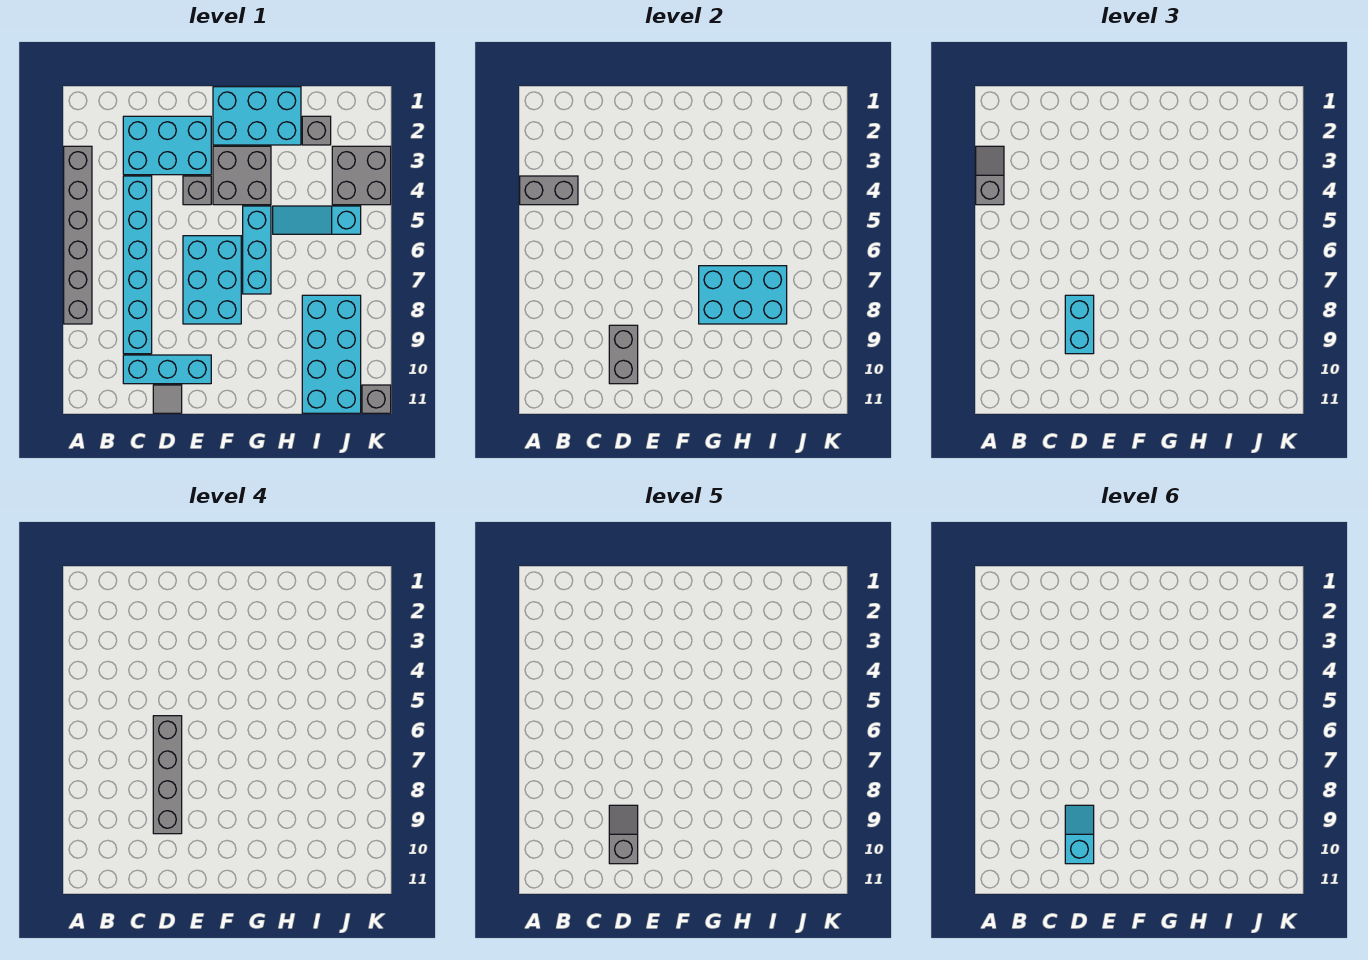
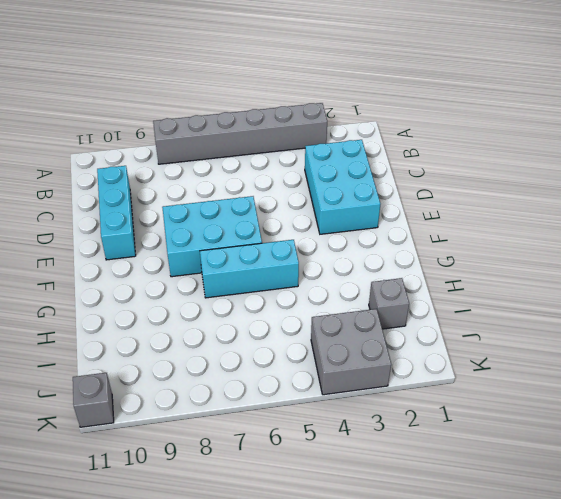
none -> cyan 1x6 brick [123,176,152,354]
none -> grey 1x1 tile [153,385,182,413]
none -> grey 1x1 brick [183,176,211,205]

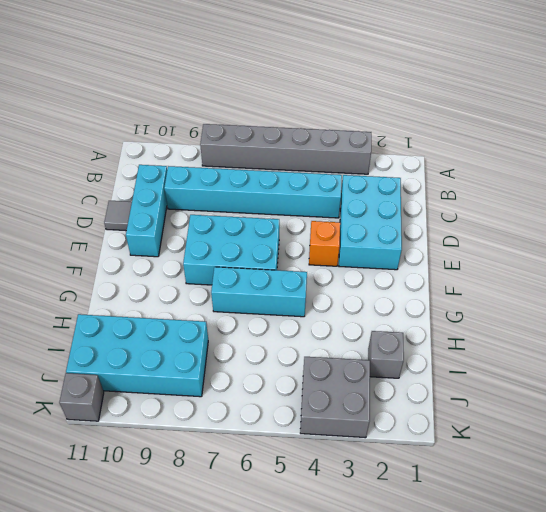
orange 1x1 brick [309,221,340,266] -> grey 1x1 brick [183,176,211,205]
none -> cyan 2x3 brick [213,87,301,145]
none -> grey 2x2 brick [213,146,271,205]
none -> cyan 1x3 slope [273,206,361,234]

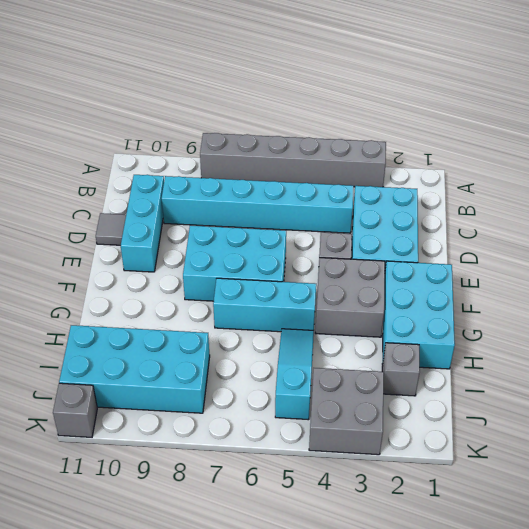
none -> grey 1x2 brick [520,176,578,205]
none -> grey 1x2 brick [609,325,638,384]
none -> cyan 2x3 brick [699,266,787,324]

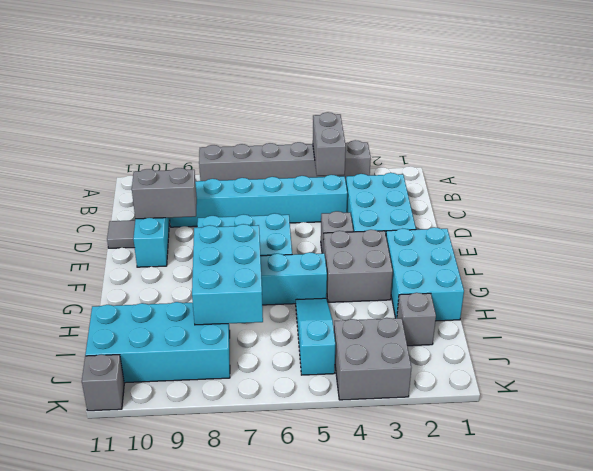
none -> grey 1x2 slope [976,146,1004,205]
none -> cyan 1x2 brick [1065,295,1094,354]
none -> grey 1x4 brick [153,716,182,834]

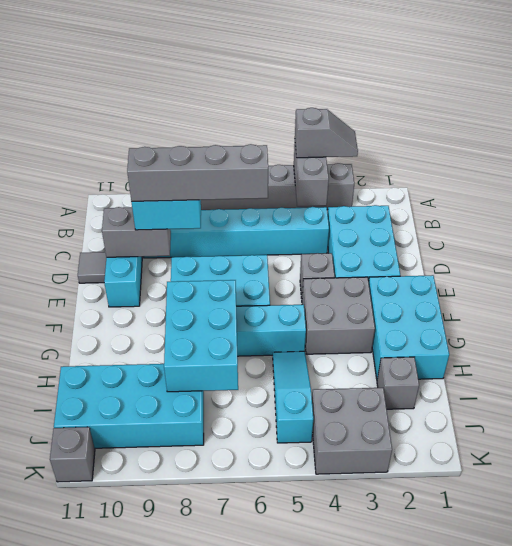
none -> grey 1x2 slope [609,805,638,864]
none -> cyan 1x2 slope [1065,805,1094,864]

